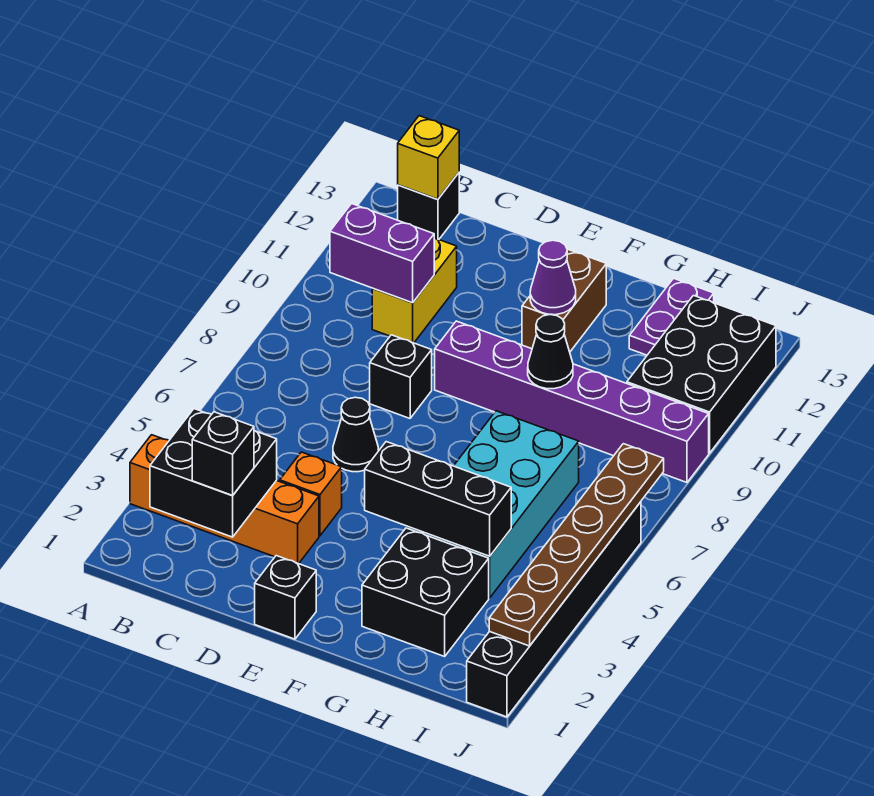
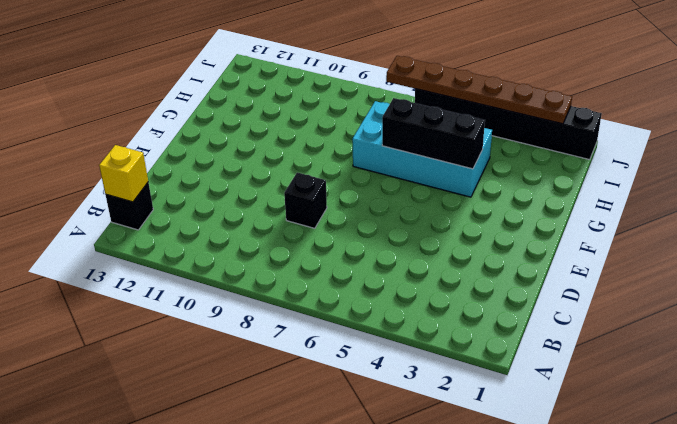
black 1x3 brick [382,98,485,169] -> black 1x3 brick turned to [365,442,511,556]
none -> orange 1x4 brick [130,435,319,564]
none -> yellow 1x2 brick [372,238,457,343]
none -> orange 1x1 brick [280,452,342,536]

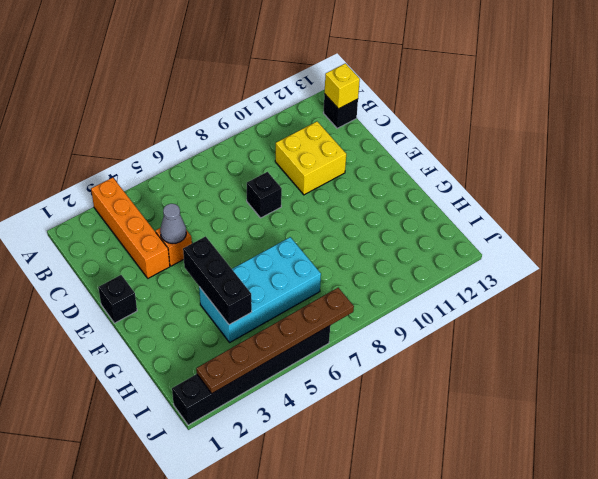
yellow 2x2 brick [275,122,346,195] -> yellow 1x2 brick [372,238,457,343]
grey 1x1 cone [160,204,186,244] -> none
none -> black 1x1 cone [333,397,378,472]
none -> purple 1x6 brick [435,321,709,482]
none -> brown 1x2 brick [522,249,606,352]

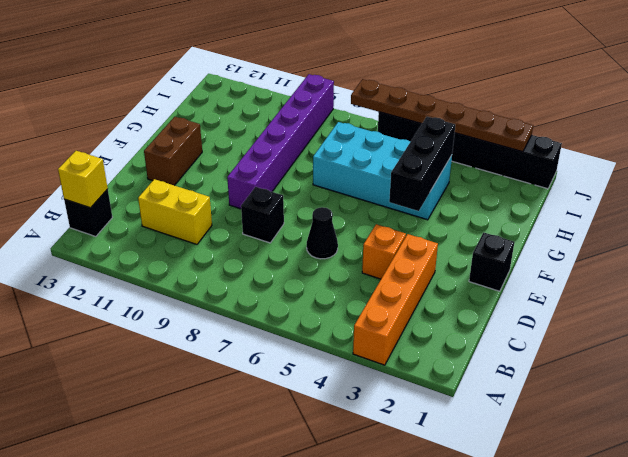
brown 1x2 brick [144,117,202,185] -> brown 1x2 brick turned to [522,249,606,352]
none -> black 2x2 brick [362,528,489,656]
none -> purple 1x2 plate [629,278,714,355]
none -> black 2x3 brick [627,296,776,453]

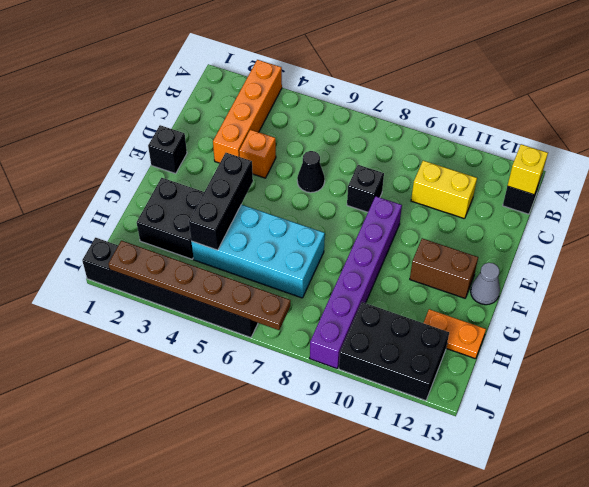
grey 1x1 cone [471,263,500,305] -> none
orange 1x2 plate [424,309,486,359] -> purple 1x2 plate [629,278,714,355]
none -> black 2x2 brick [150,409,277,537]
none -> purple 1x2 brick [330,204,434,303]
none -> purple 1x1 cone [530,240,576,315]

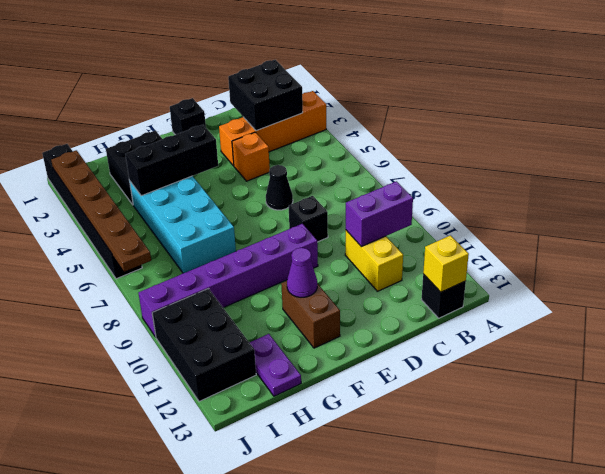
none -> black 1x1 cone [528,315,573,389]
none -> black 1x1 brick [192,412,254,495]

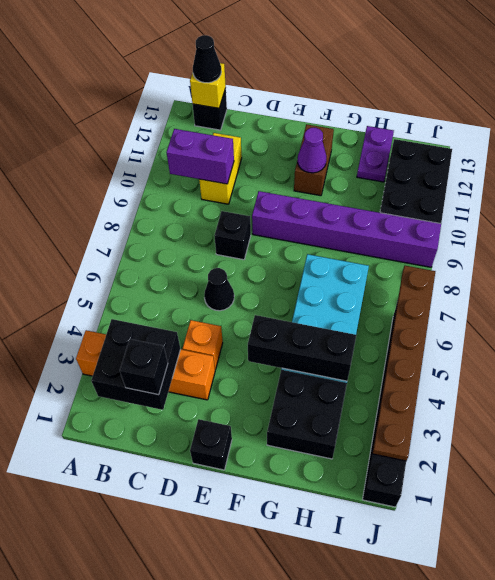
black 1x1 cone [193,35,221,83] -> black 1x1 cone moved to [528,315,573,389]

